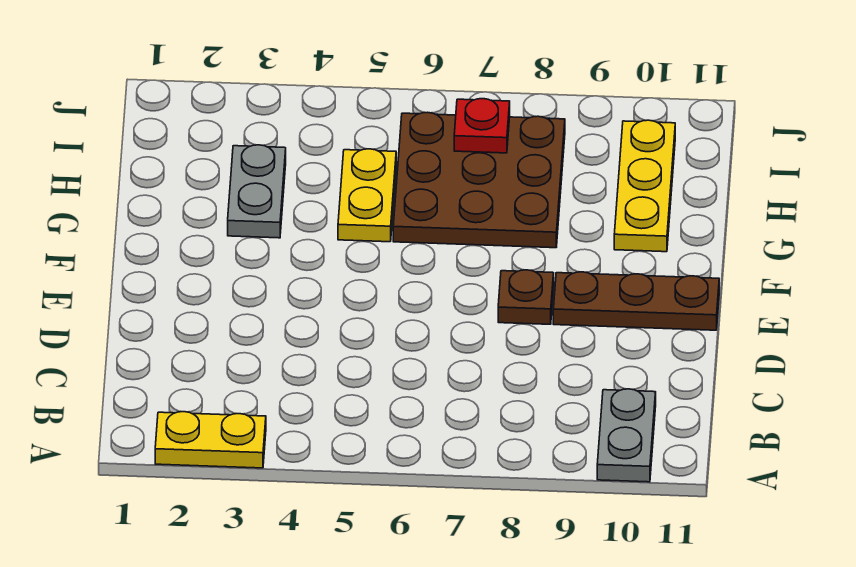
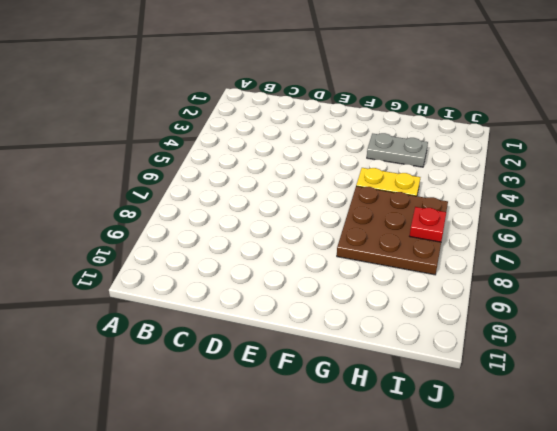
none -> yellow 1x2 plate [155,412,266,468]
none -> grey 1x2 plate [597,389,656,482]

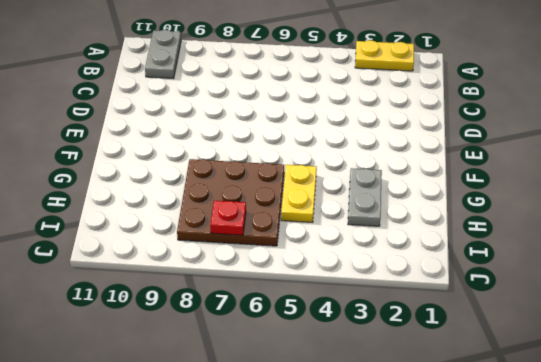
none -> brown 1x1 plate [498,270,554,324]
none -> brown 1x3 plate [553,272,719,330]

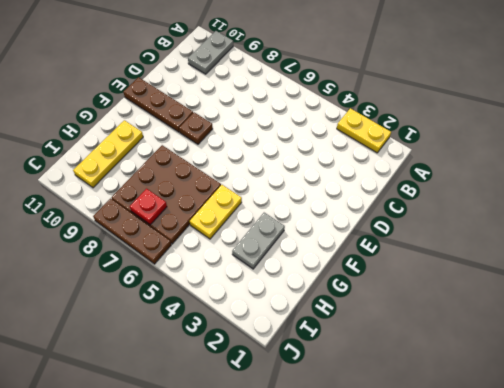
brown 1x3 plate [93,199,171,264] -> none

